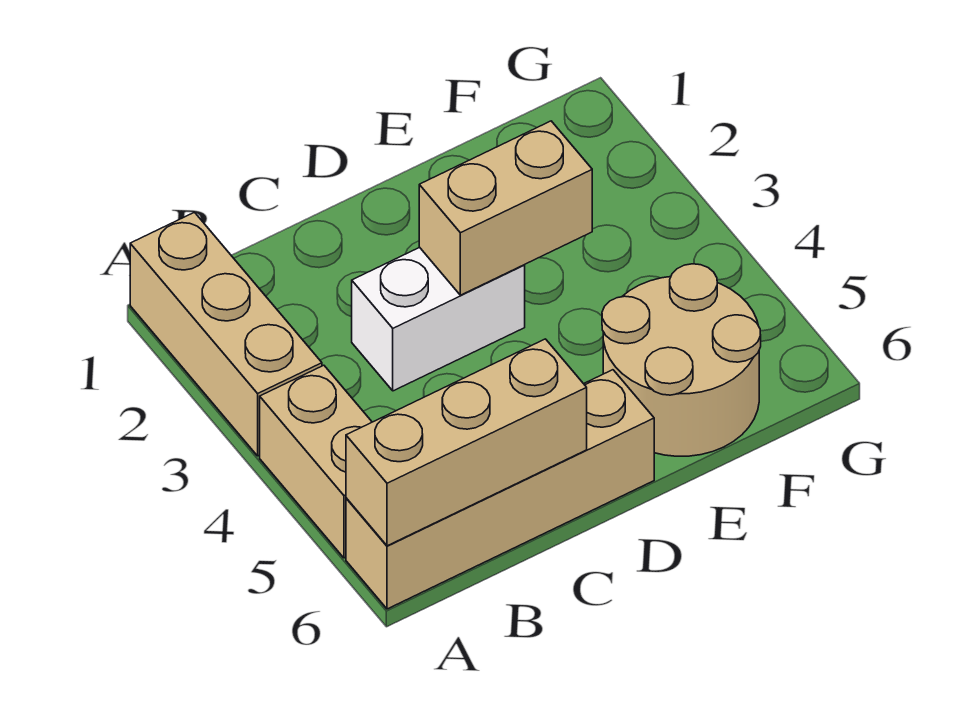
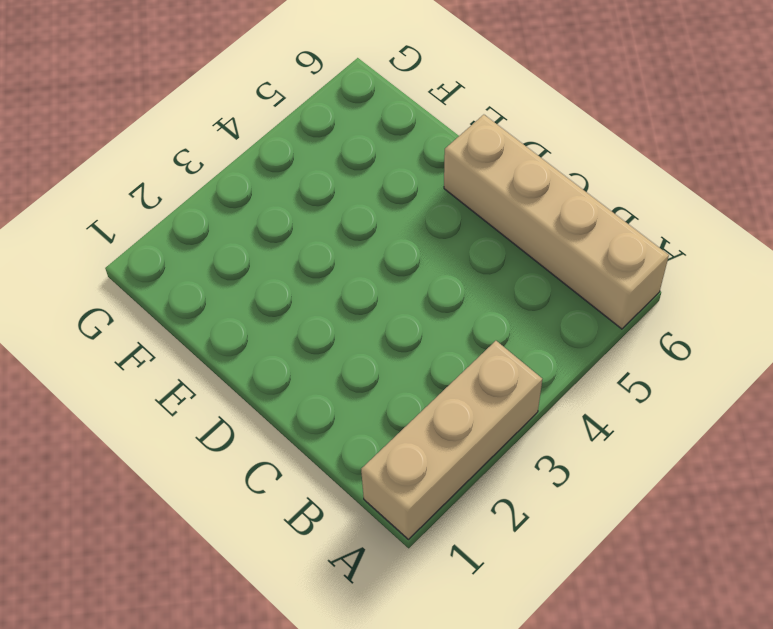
none -> tan 1x2 brick [260,365,372,558]
none -> white 1x2 brick [352,247,525,391]

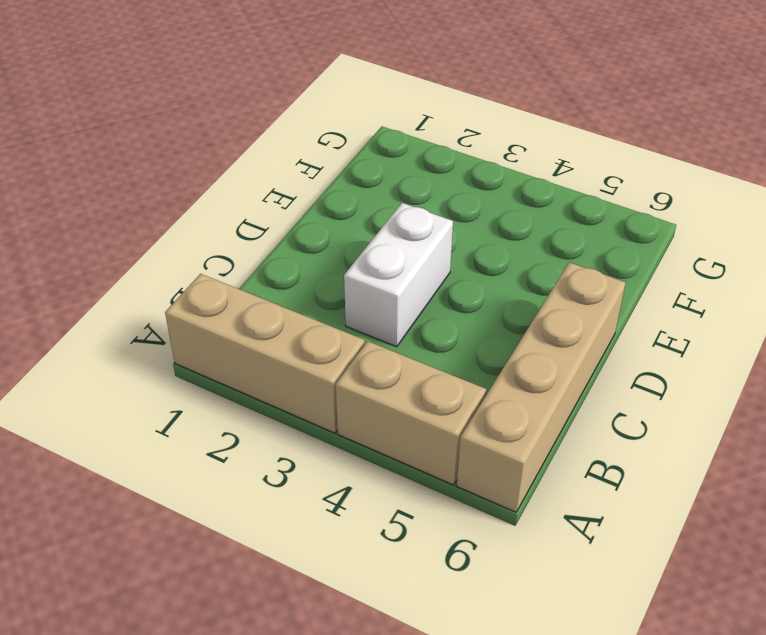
none -> tan 2x2 round brick [602,264,761,456]
none -> tan 1x3 brick [346,339,587,546]

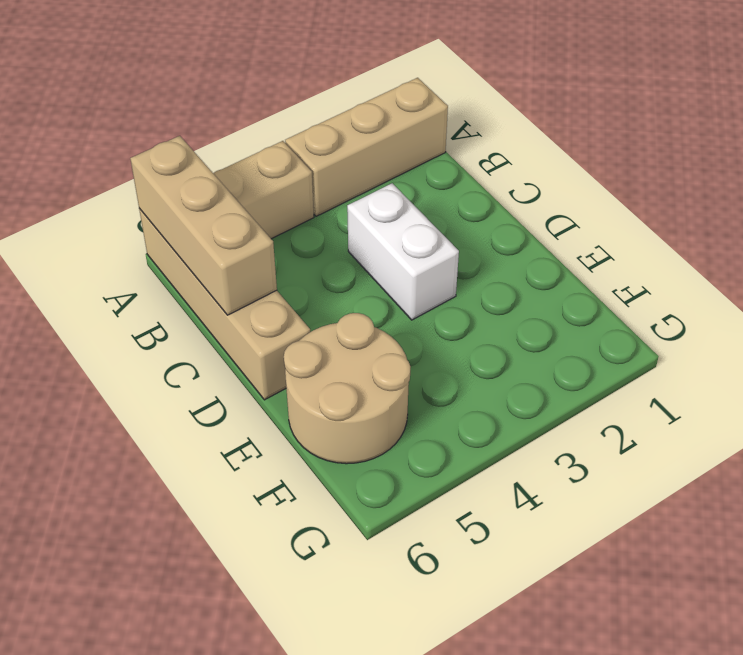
none -> tan 1x2 brick [419,121,592,295]

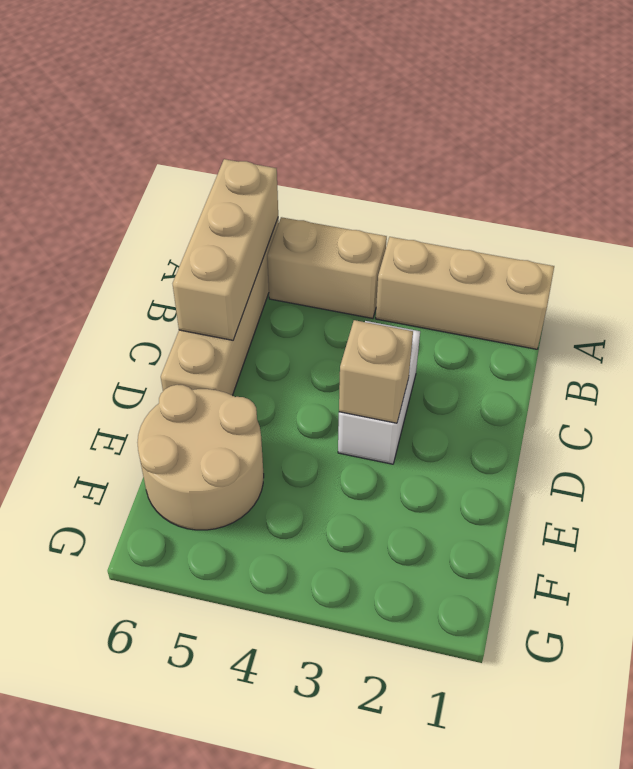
tan 1x1 brick [339,320,413,423] -> tan 1x2 brick [419,121,592,295]

